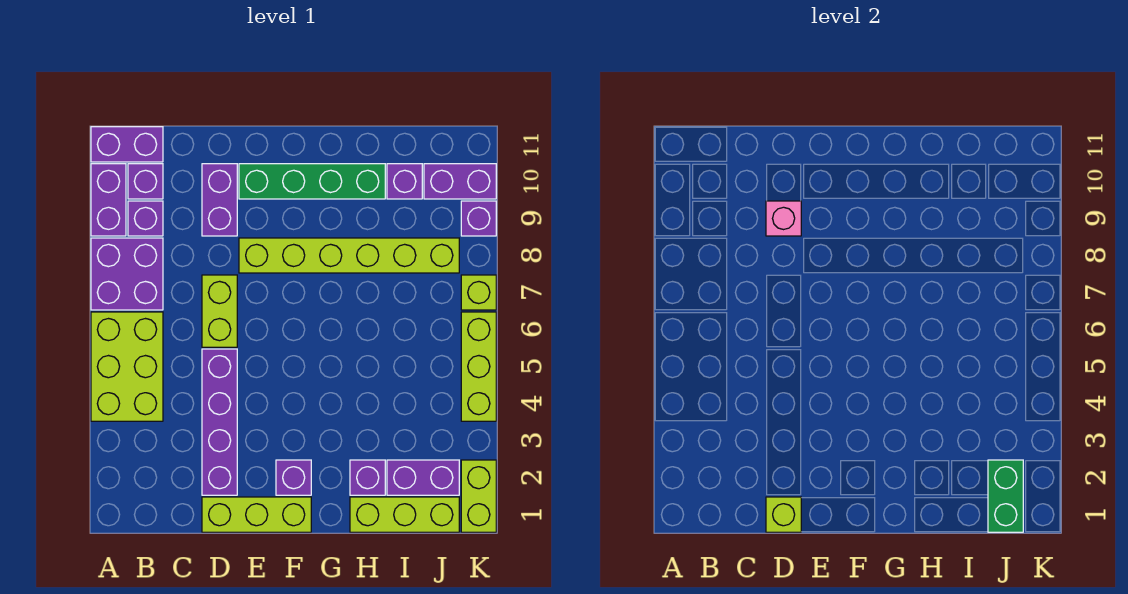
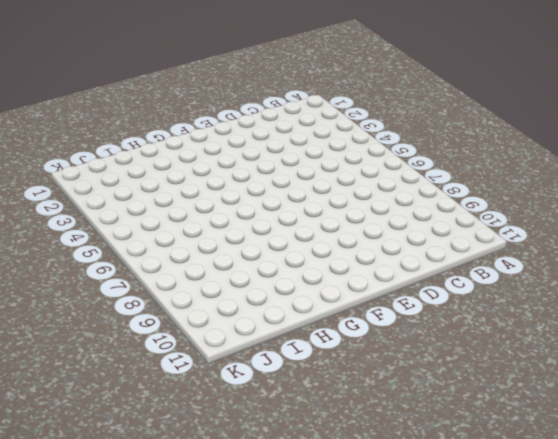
none -> lime 2x3 brick [91,312,163,421]
none -> purple 2x2 brick [91,238,163,310]
none -> purple 1x2 brick [91,164,126,236]

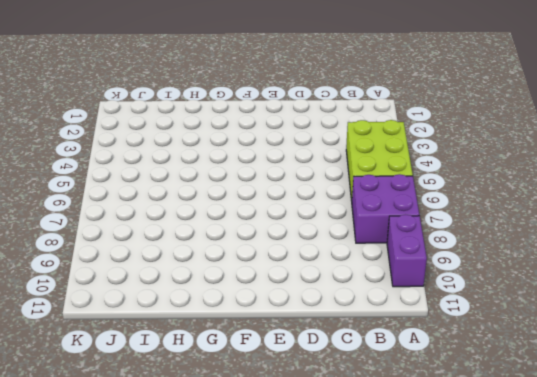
none -> purple 1x2 brick [91,127,163,162]
none -> purple 1x1 brick [128,201,163,236]
none -> purple 1x1 brick [128,164,163,199]

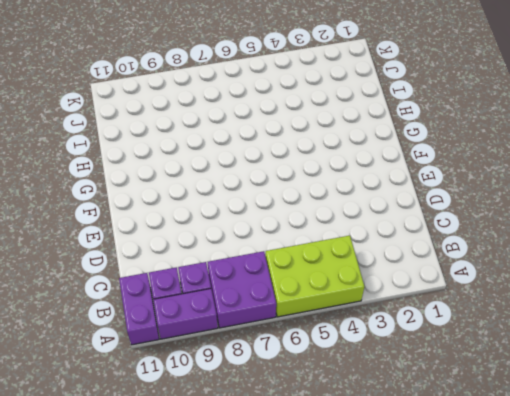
none -> lime 1x3 brick [202,497,311,532]
none -> purple 1x4 brick [202,349,237,495]
none -> lime 1x2 brick [202,275,237,347]

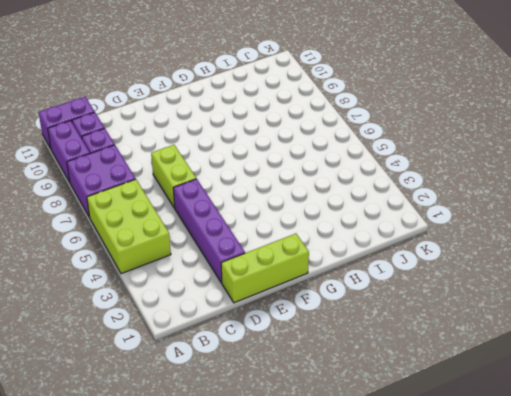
none -> purple 1x2 brick [202,164,237,236]
none -> lime 1x6 brick [239,238,459,273]
none -> green 1x4 brick [239,164,385,199]

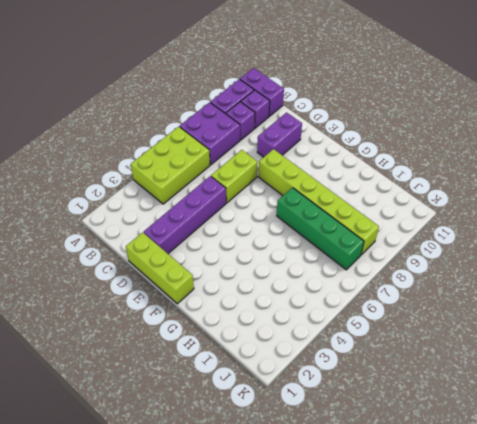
green 1x4 brick [277,188,364,270] -> green 1x4 brick moved to [239,164,385,199]
none -> purple 1x1 brick [276,460,311,495]
none -> lime 1x3 brick [350,497,459,532]
none -> purple 1x1 brick [350,460,385,495]

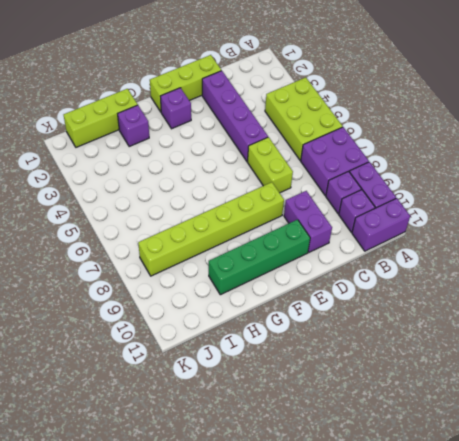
none -> purple 1x2 brick [387,460,459,495]
none -> purple 1x1 brick [387,164,422,199]
none -> purple 1x2 brick [424,164,496,199]

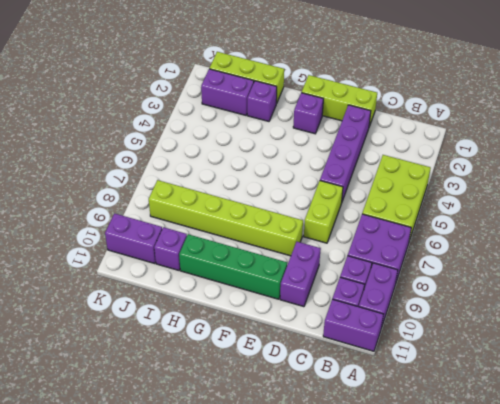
none -> lime 1x2 brick [461,460,496,532]
none -> lime 1x3 brick [461,312,496,421]
none -> lime 1x1 brick [461,275,496,310]

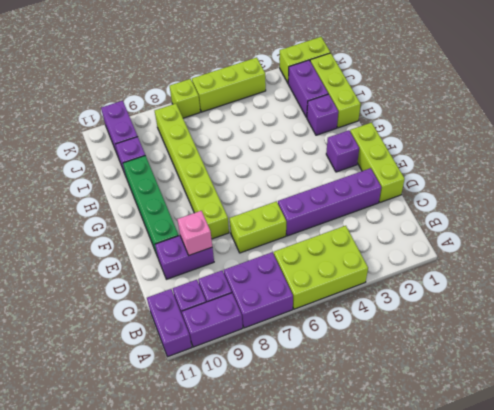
none -> purple 1x1 brick [461,201,496,236]
none -> lime 1x1 brick [766,497,801,532]
none -> green 1x2 brick [988,460,1023,532]

